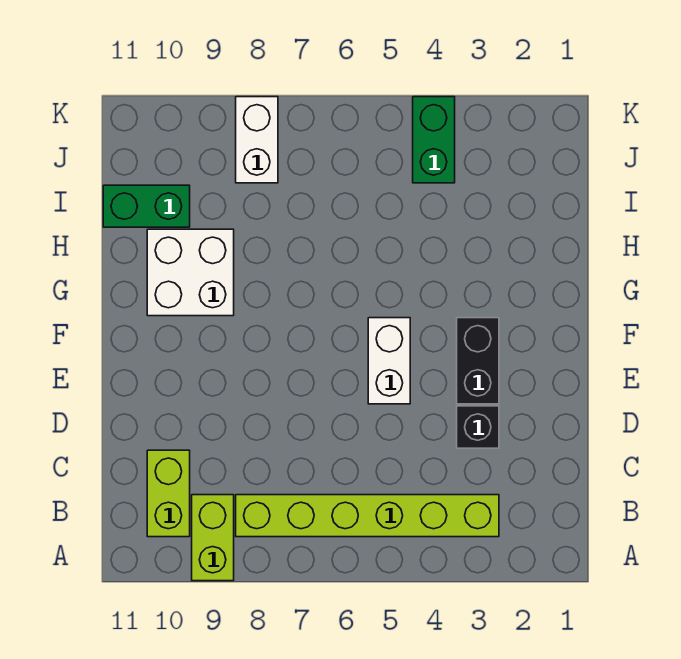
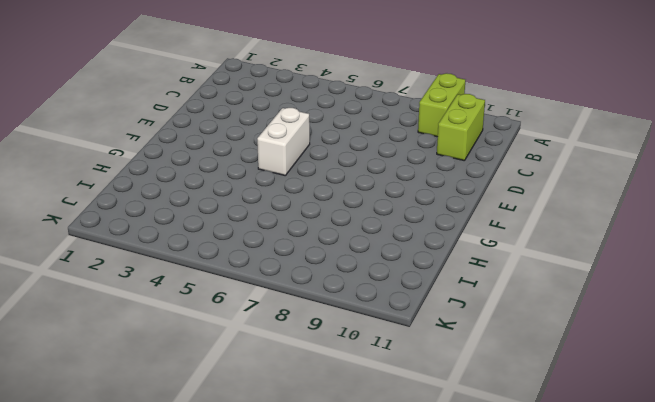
none -> lime 1x6 brick [236,495,499,537]
none -> black 1x1 brick [457,406,499,448]

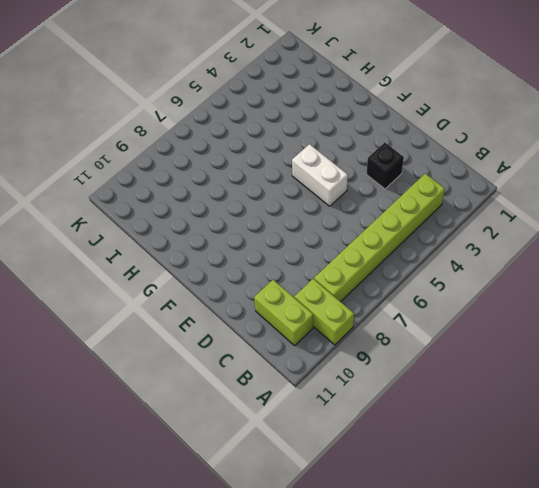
none -> black 1x2 brick [457,318,499,404]
none -> white 2x2 brick [147,229,234,316]

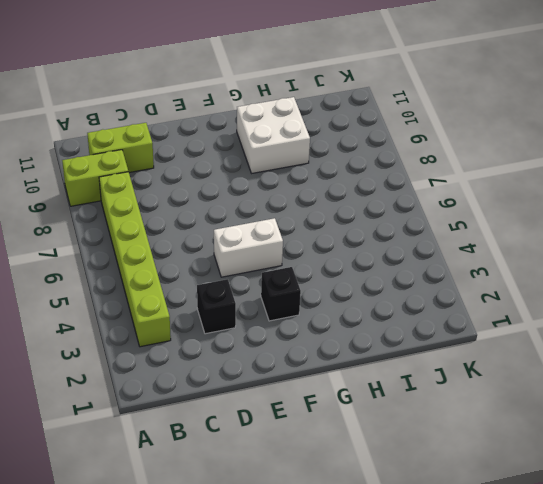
black 1x1 brick [261,267,301,321] -> black 1x2 brick [457,318,499,404]
none -> green 1x2 brick [103,185,190,227]
none -> green 1x2 brick [413,97,455,183]

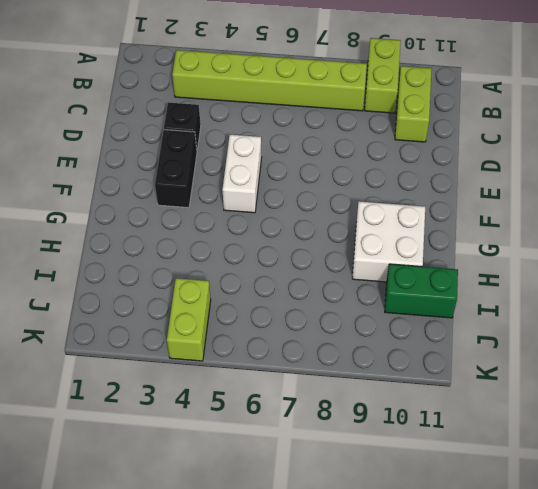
lime 1x2 brick [167,278,211,361] -> green 1x2 brick [413,97,455,183]
none -> white 1x2 brick [236,97,278,183]

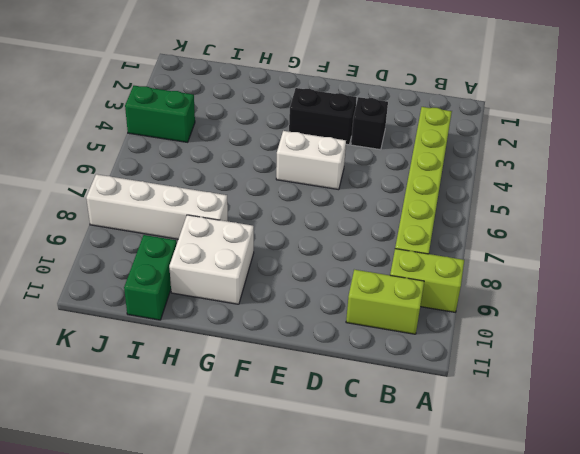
white 1x4 brick [86,174,228,239] -> white 1x2 brick [236,97,278,183]

